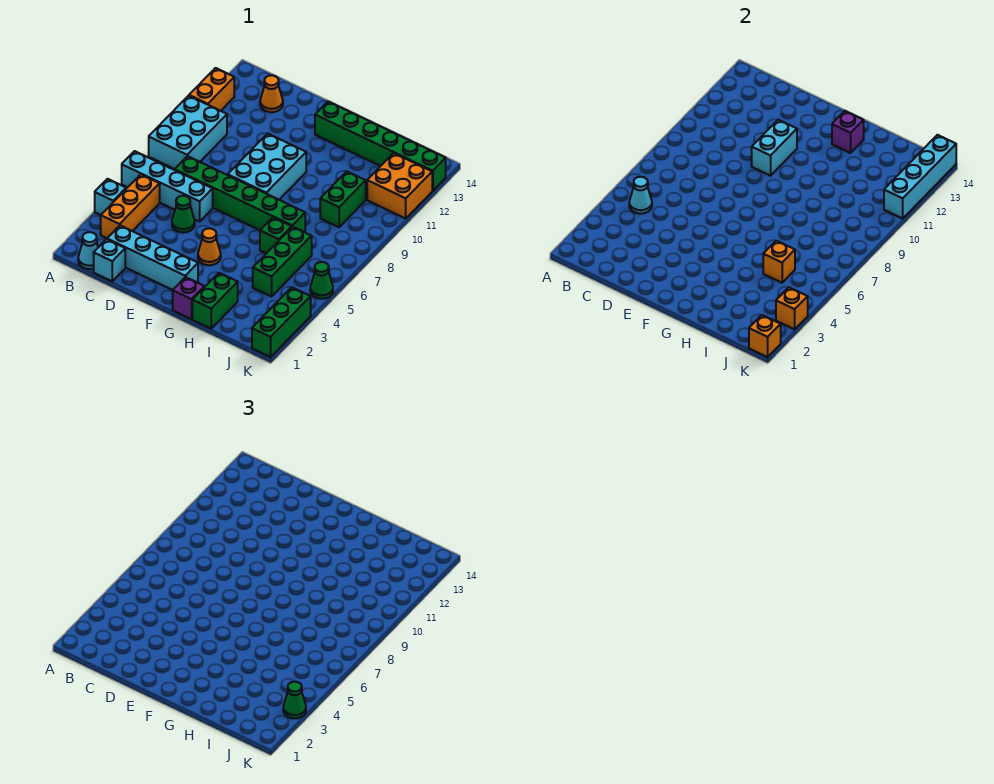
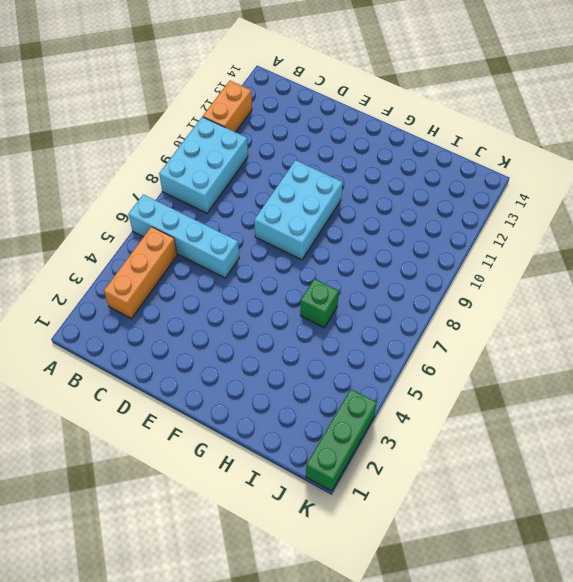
none -> cyan 1x1 brick [95,179,126,215]
none -> cyan 1x1 cone [78,232,98,269]
none -> cyan 1x1 brick [94,239,125,281]
none -> cyan 1x4 brick [107,226,198,290]

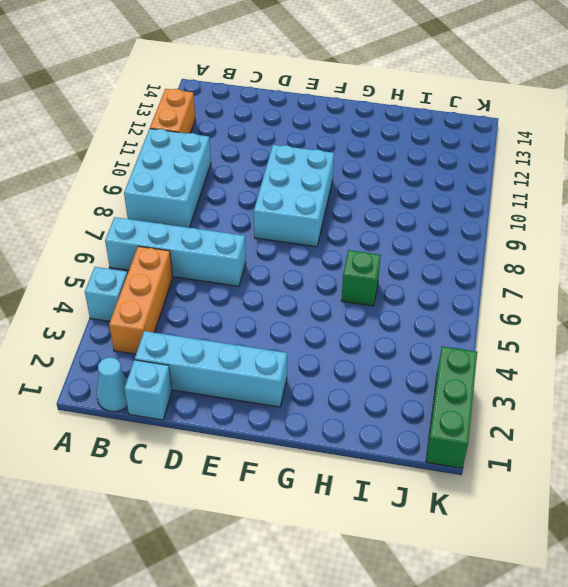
none -> green 1x6 brick [175,156,305,232]
none -> orange 1x1 cone [260,75,283,112]
none -> green 1x1 cone [172,196,195,233]
none -> orange 1x1 cone [198,228,221,265]

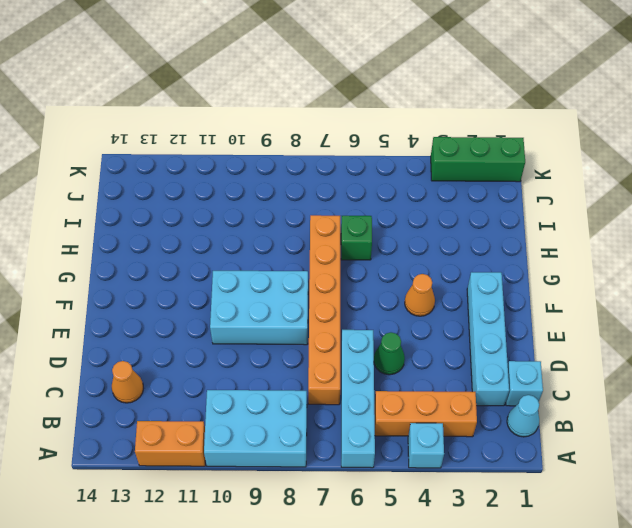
orange 1x6 brick [308,215,340,405] -> green 1x6 brick [175,156,305,232]
none -> green 1x6 brick [315,102,446,191]
none -> purple 1x1 brick [173,277,204,319]
none -> green 1x2 brick [192,273,238,329]
none -> green 1x3 brick [253,227,312,297]

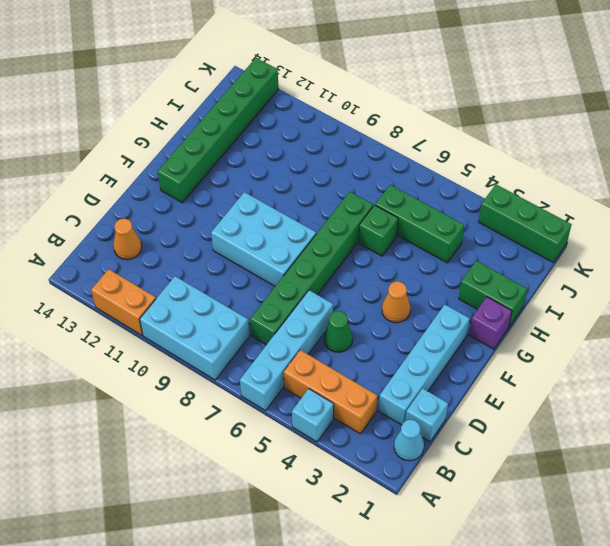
none -> green 1x2 brick [320,171,366,227]
none -> orange 2x2 brick [367,153,432,218]
none -> green 1x1 cone [310,262,333,299]
none -> cyan 1x1 cone [629,177,652,214]

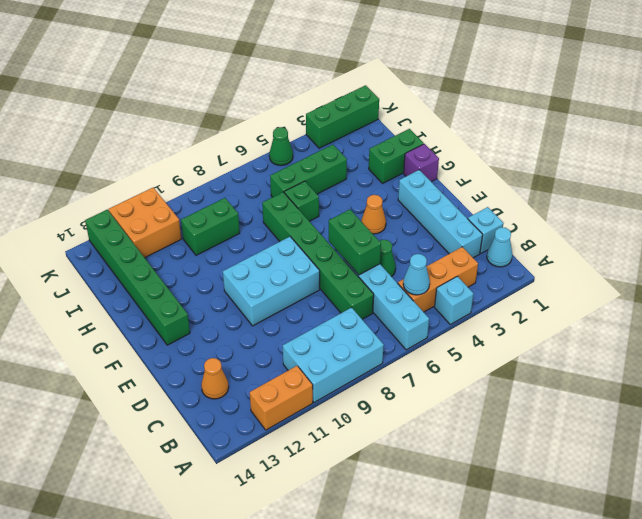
green 1x2 brick [329,209,381,275] -> none
none -> cyan 1x2 brick [752,120,797,176]
none -> purple 1x1 brick [832,111,864,153]
none -> orange 1x1 brick [763,241,795,283]
none -> orange 1x1 brick [749,315,781,357]

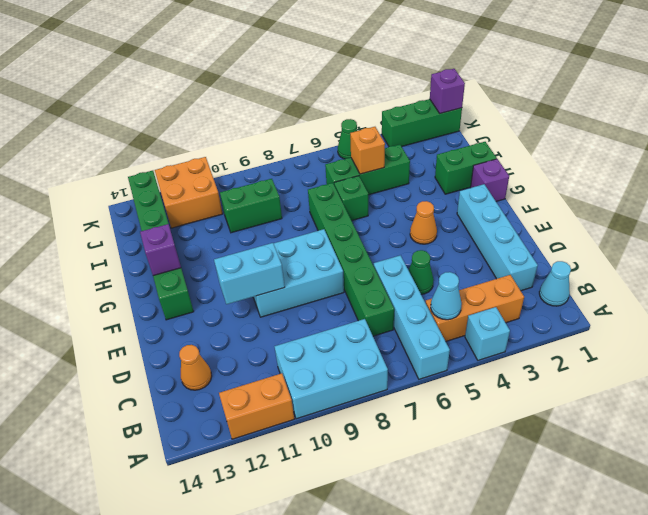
purple 1x1 brick [430,69,465,113] -> orange 1x1 brick [749,315,781,357]
none -> cyan 1x1 brick [94,239,125,281]
none -> orange 1x1 brick [776,287,808,329]
none -> cyan 1x4 brick [884,135,956,218]
none -> green 1x1 cone [283,682,306,718]

